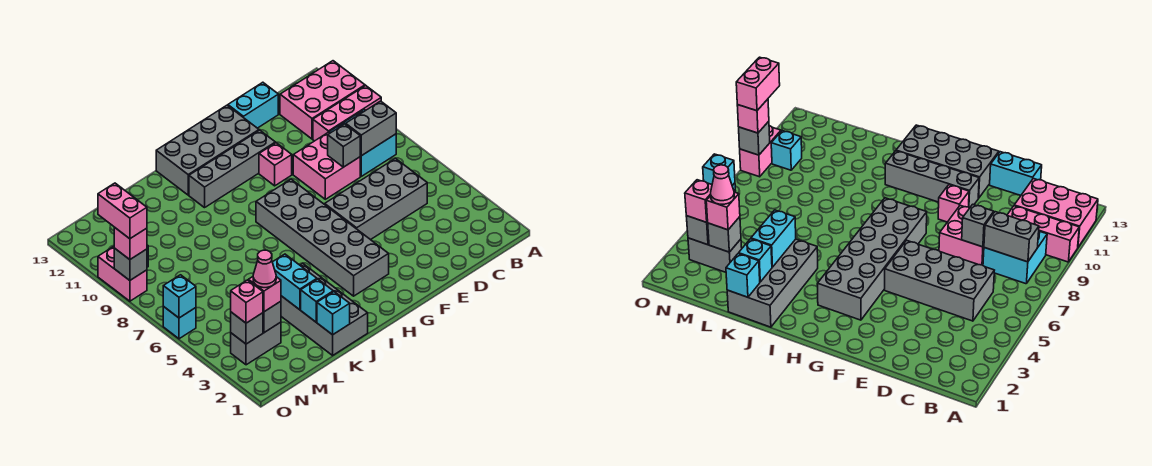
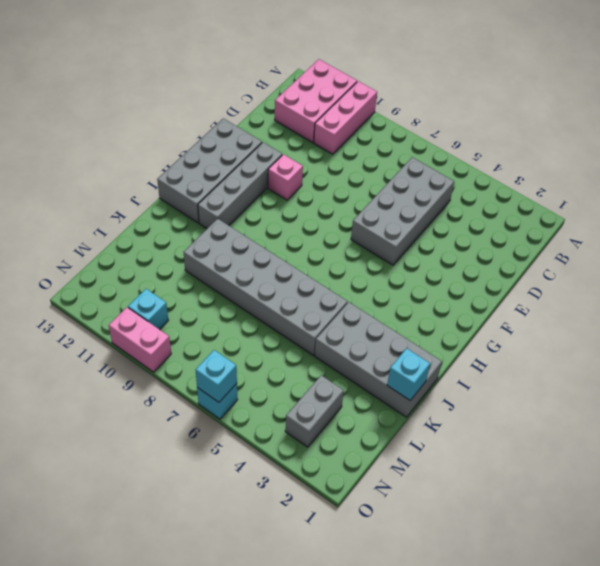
grey 2x6 brick [184,219,348,355] -> grey 2x6 brick moved to [256,179,389,296]
none -> cyan 2x2 brick [329,110,396,176]
none -> pink 2x2 brick [293,132,360,199]
none -> cyan 1x2 brick [228,82,278,128]

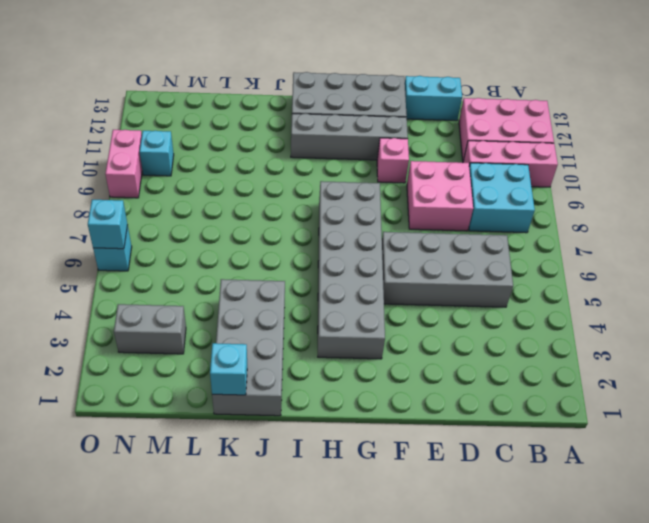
none -> grey 1x2 brick [346,101,396,156]
none -> grey 1x1 brick [328,124,360,167]
none -> cyan 1x1 brick [301,279,333,322]

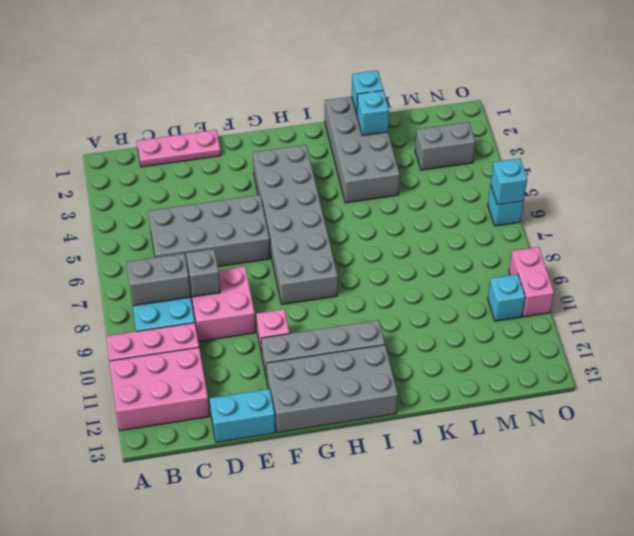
pink 1x3 plate [137,130,221,167] -> none
none -> cyan 1x2 brick [272,254,317,310]
none -> grey 1x1 brick [263,301,281,333]
none -> grey 1x1 brick [231,312,263,344]

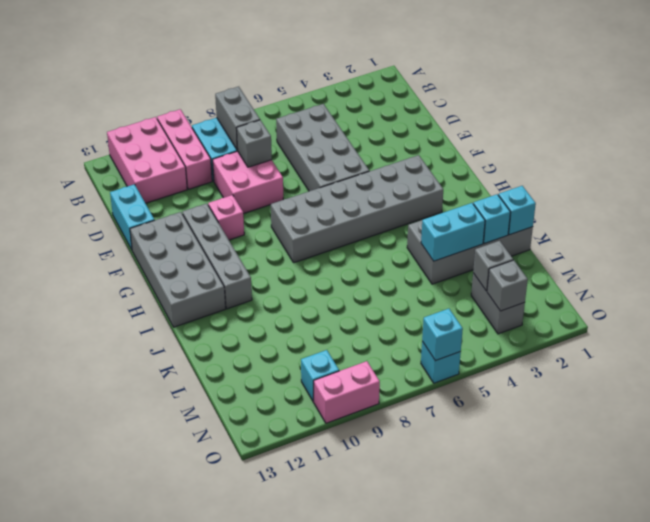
none -> grey 1x1 brick [114,248,147,280]
none -> pink 1x1 brick [248,277,281,312]
none -> pink 1x1 brick [231,280,263,323]

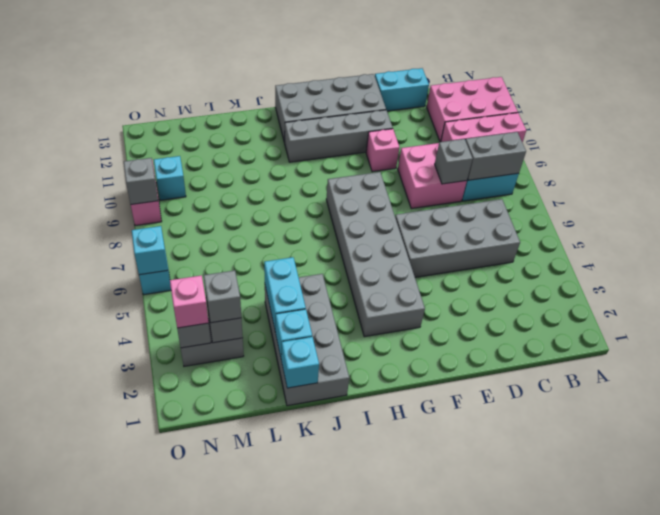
grey 1x1 brick [204,270,241,323] -> pink 1x1 brick [248,277,281,312]
none -> pink 1x1 brick [114,227,147,260]
none -> pink 1x1 cone [253,250,276,288]
none -> pink 1x2 brick [98,183,147,239]

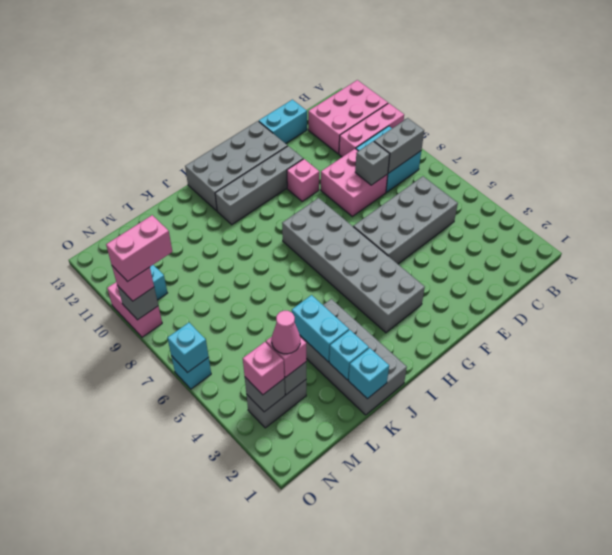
pink 1x2 brick [106,215,173,281] -> pink 1x2 brick turned to [98,183,147,239]

